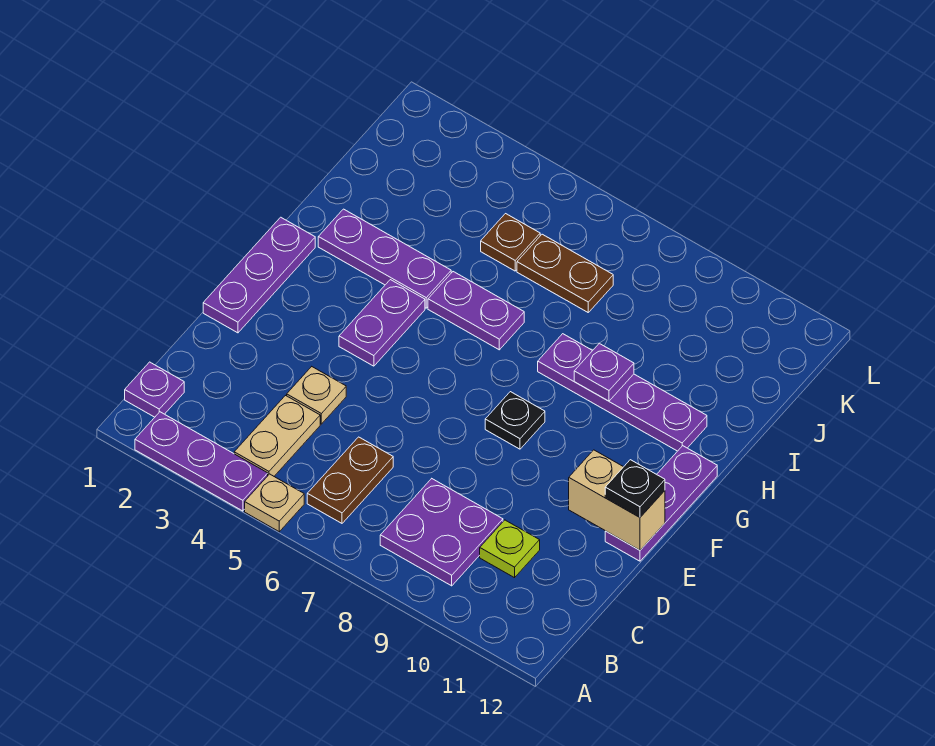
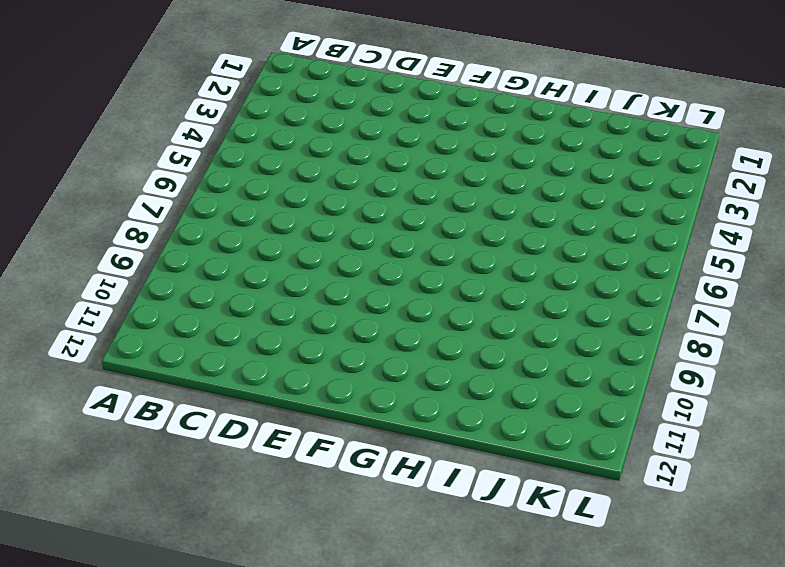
none -> purple 1x3 plate [135,412,268,511]
none -> tan 1x1 plate [245,474,304,532]
none -> purple 1x1 plate [125,362,184,417]

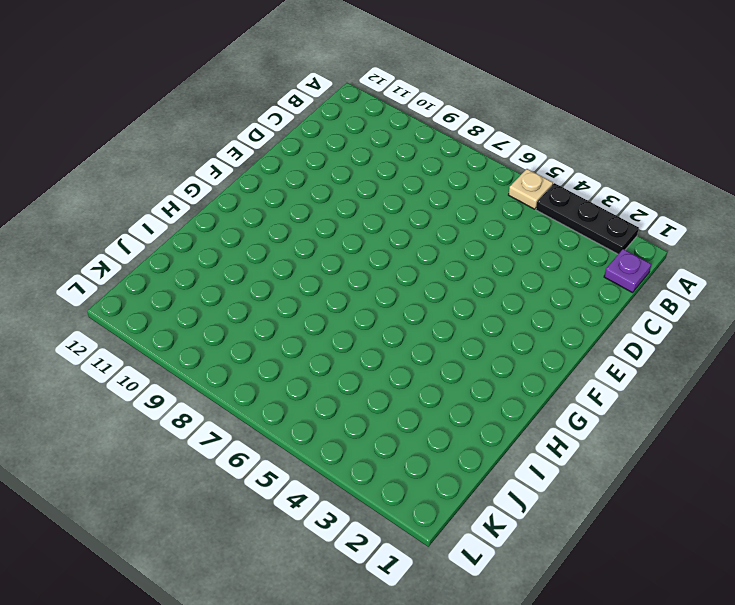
black 1x3 plate [536,183,639,254] -> purple 1x3 plate [135,412,268,511]
none -> tan 1x2 plate [234,396,320,476]
none -> brown 1x2 plate [307,437,393,523]
none -> purple 2x2 plate [380,479,503,586]

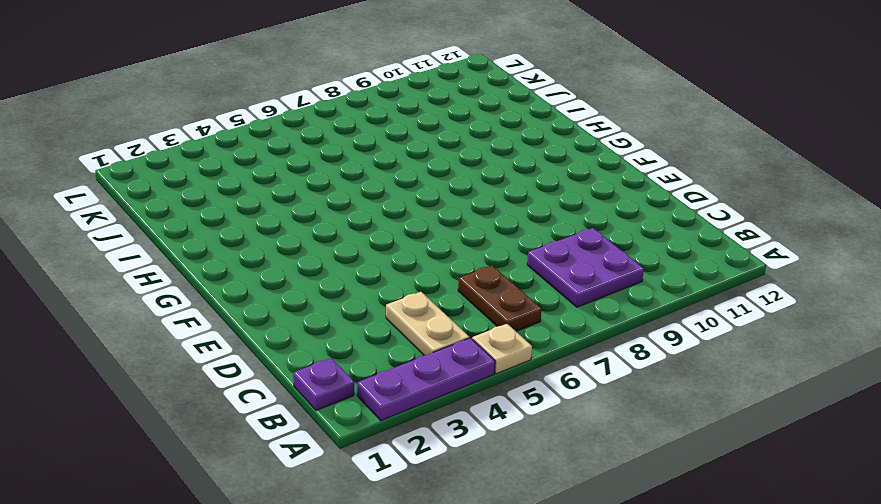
none -> lime 1x1 plate [480,520,540,578]
none -> tan 1x1 plate [287,367,346,424]
none -> purple 1x3 plate [203,217,315,333]

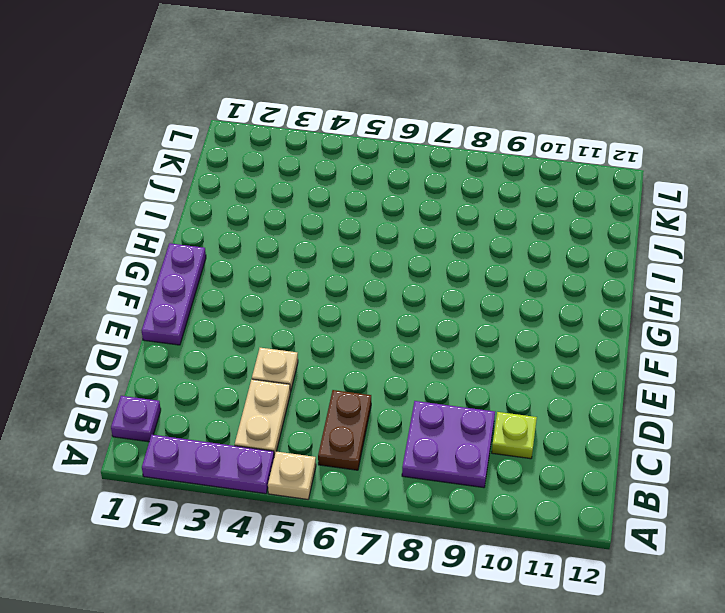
none -> purple 1x3 plate [605,446,717,561]
none -> purple 1x2 plate [339,280,425,366]
none -> black 1x1 plate [485,392,545,449]

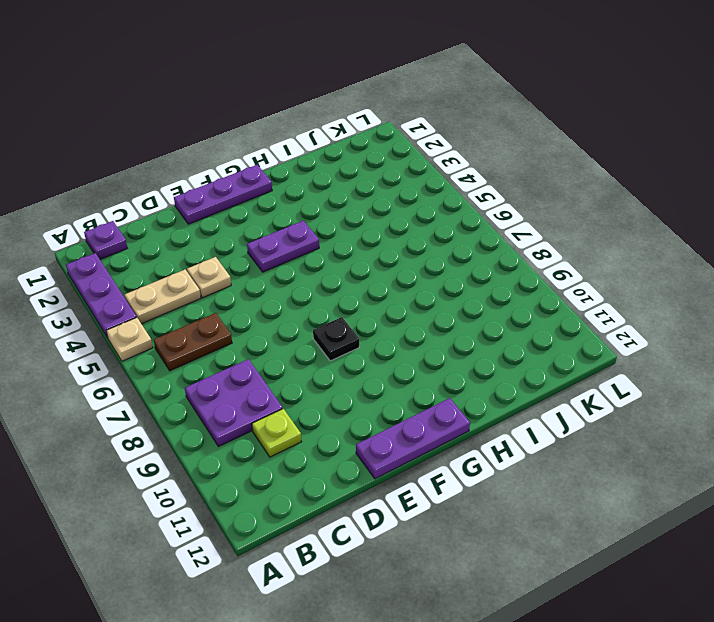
none -> purple 1x3 plate [318,209,451,308]
none -> purple 1x2 plate [428,272,524,350]
none -> purple 1x4 plate [538,334,707,451]

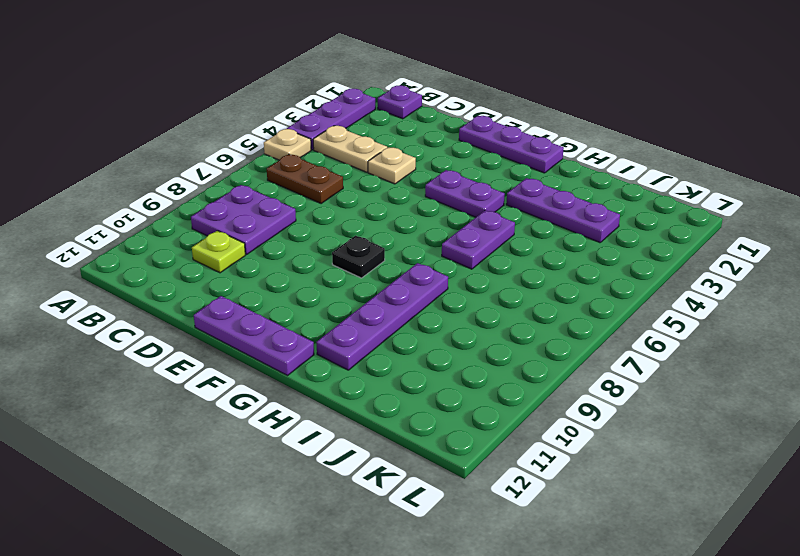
purple 1x3 plate [506,178,620,243] -> purple 1x3 plate turned to [318,209,451,308]
none -> brown 1x1 plate [481,214,540,271]
none -> brown 1x2 plate [517,234,613,312]
none -> tan 1x2 brick [569,450,665,550]

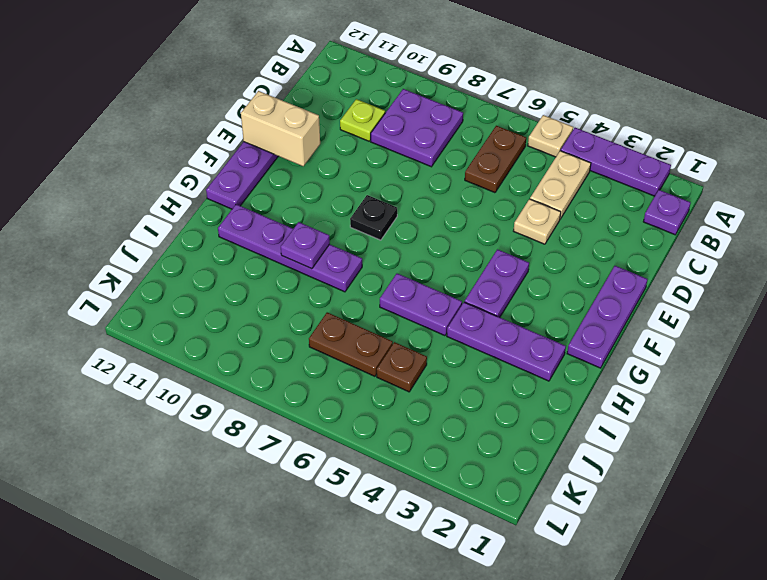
none -> black 1x1 plate [605,460,665,517]

